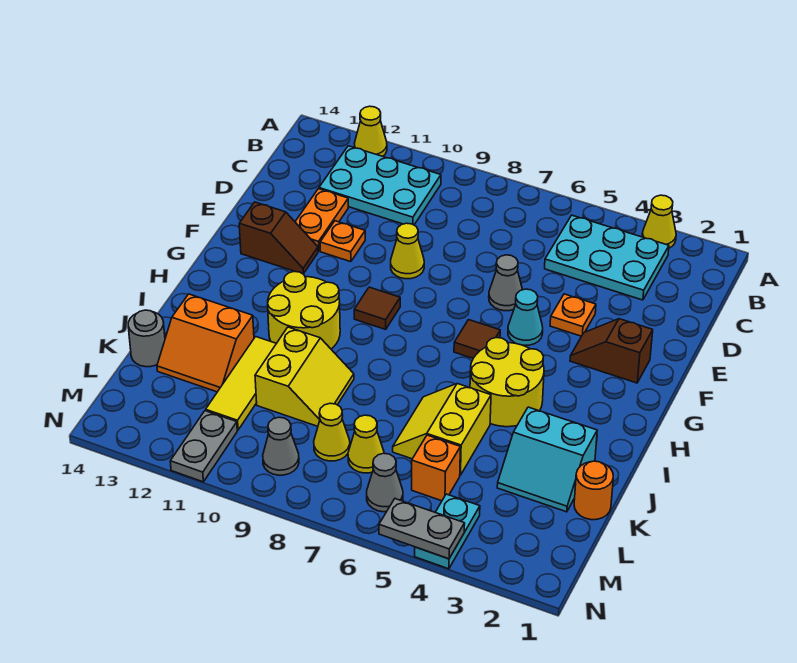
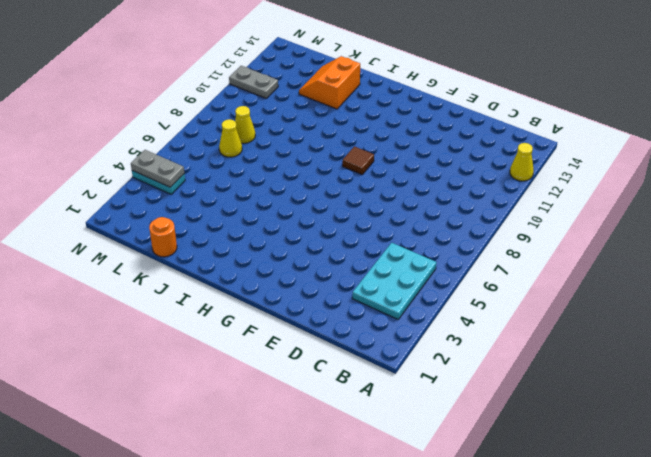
grey 1x2 plate [131,150,184,187] -> grey 1x2 plate turned to [379,499,465,559]
none -> yellow 1x1 cone [642,195,676,248]
none -> cyan 2x3 plate [319,146,441,225]
none -> orange 1x2 plate [295,189,348,251]
none -> orange 1x1 plate [550,294,596,336]

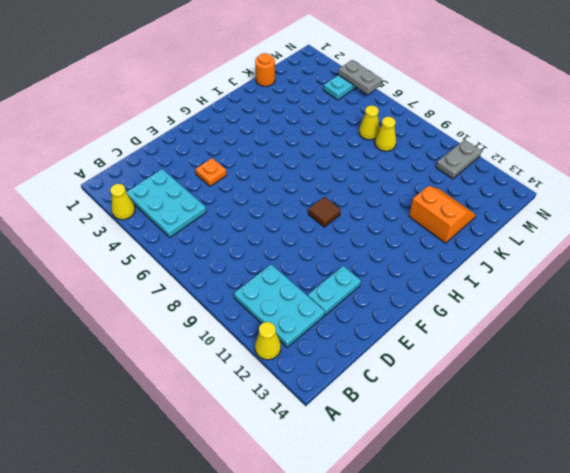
cyan 1x2 plate [308,266,361,315] -> orange 1x2 plate [295,189,348,251]
none -> grey 1x1 cone [489,255,522,311]
none -> yellow 1x1 cone [391,223,424,279]
none -> orange 1x1 plate [320,221,365,262]
none -> brown 1x2 slope [570,319,653,383]

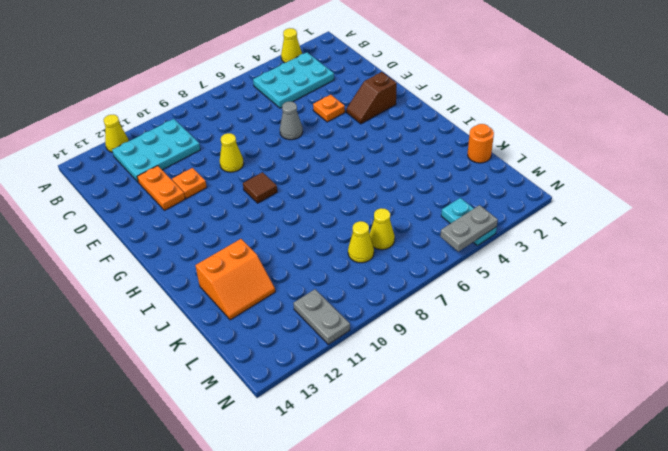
none -> cyan 1x1 cone [508,289,543,345]
none -> brown 1x2 slope [239,202,318,274]
none -> brown 1x1 tile [454,320,500,358]
none -> yellow 2x2 round brick [470,338,544,427]

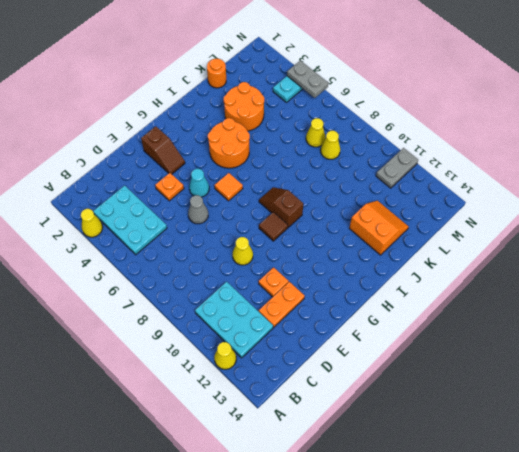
orange 1x1 tile [215,173,243,201] -> brown 1x1 tile [454,320,500,358]
orange 2x2 round brick [208,118,250,168] -> yellow 2x2 round brick [470,338,544,427]
brown 1x2 slope [259,187,303,227] -> brown 1x2 slope moved to [239,202,318,274]
orange 2x2 round brick [224,82,264,131] -> cyan 2x2 slope [497,407,597,512]
none -> yellow 2x2 round brick [268,271,340,349]
none -> yellow 2x2 slope [393,384,491,475]
none -> yellow 2x2 slope [255,327,354,426]
none -> yellow 1x3 tile [206,337,276,430]

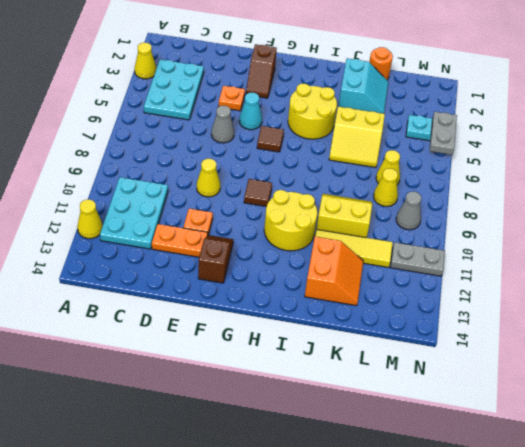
none -> grey 1x1 round brick [128,310,165,367]
none -> orange 1x1 brick [412,435,460,501]
none -> grey 1x1 cone [367,453,403,512]

